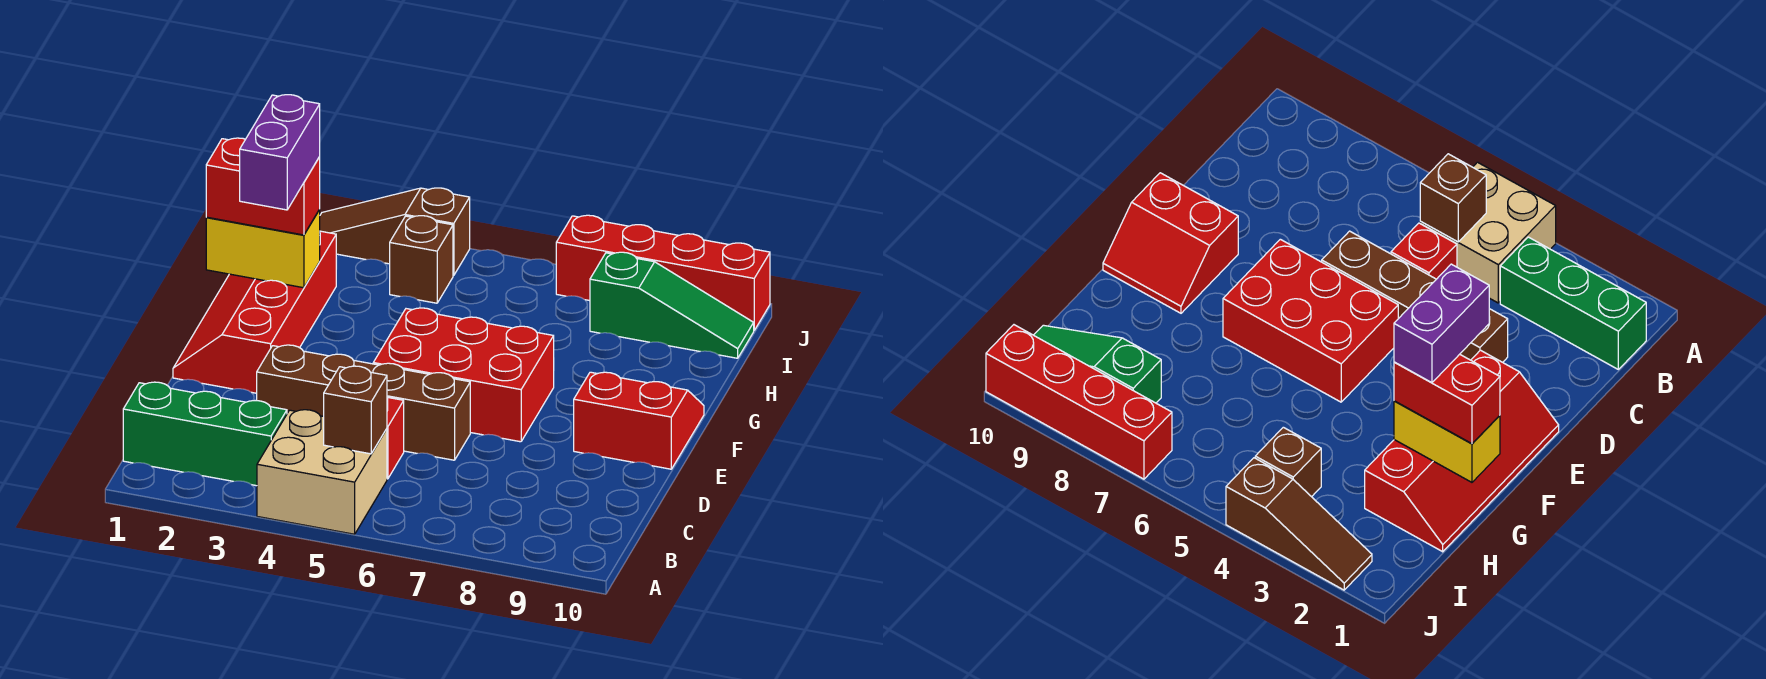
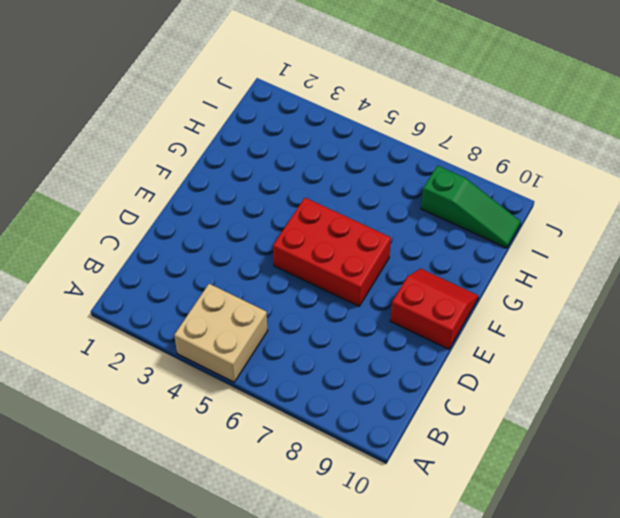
none -> green 1x3 brick [123,382,287,486]
none -> red 1x1 brick [387,397,404,479]
none -> brown 1x4 brick [257,345,470,460]

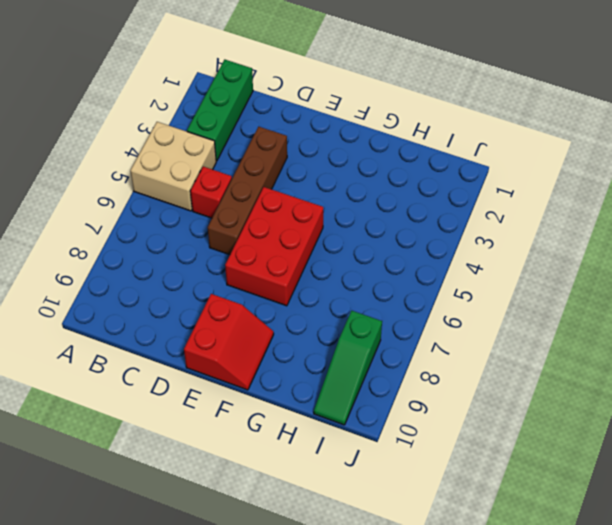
none -> red 2x4 slope [173,231,336,393]
none -> brown 1x1 brick [390,216,453,303]
none -> brown 1x3 slope [320,188,470,276]

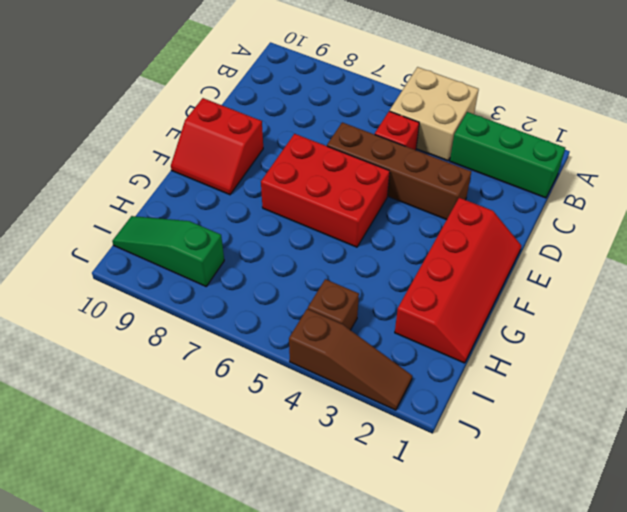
none -> red 1x4 brick [556,215,770,330]
none -> brown 1x1 brick [324,366,387,454]
none -> yellow 1x2 brick [206,209,320,288]

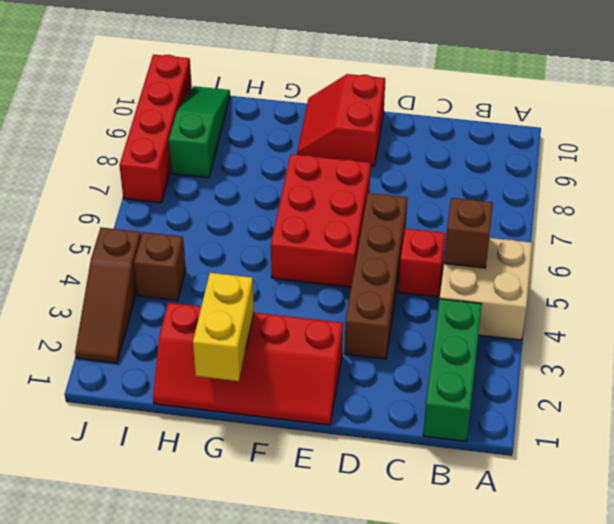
none -> red 1x2 brick [206,138,320,235]
none -> purple 1x2 brick [240,95,320,210]

